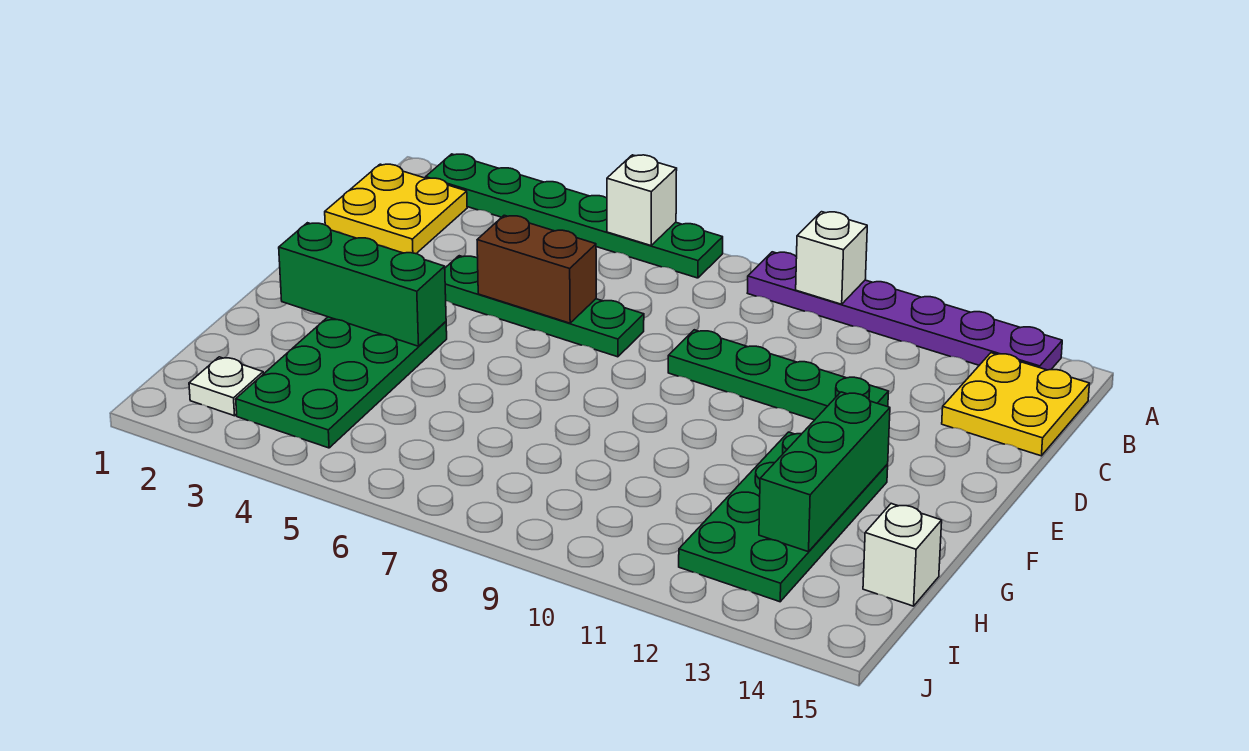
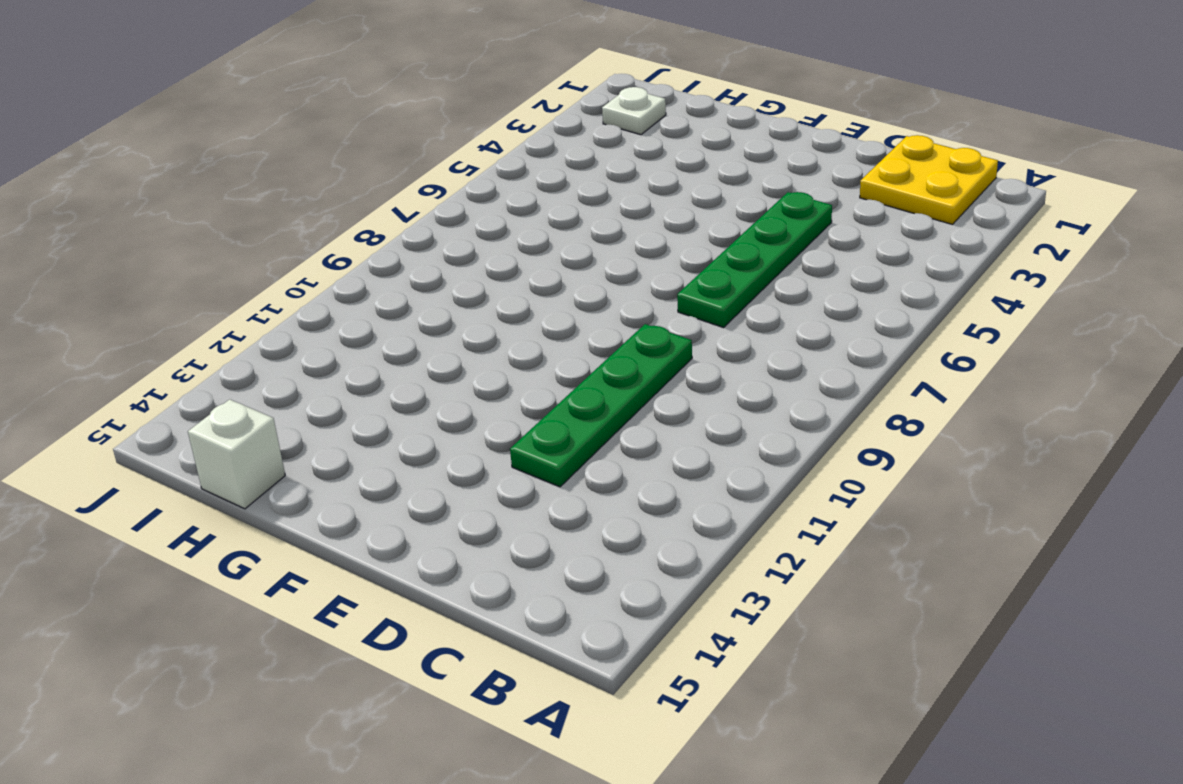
none -> green 1x6 plate [426,154,723,278]
none -> purple 1x6 plate [748,252,1062,370]
none -> yellow 2x2 plate [942,353,1089,456]

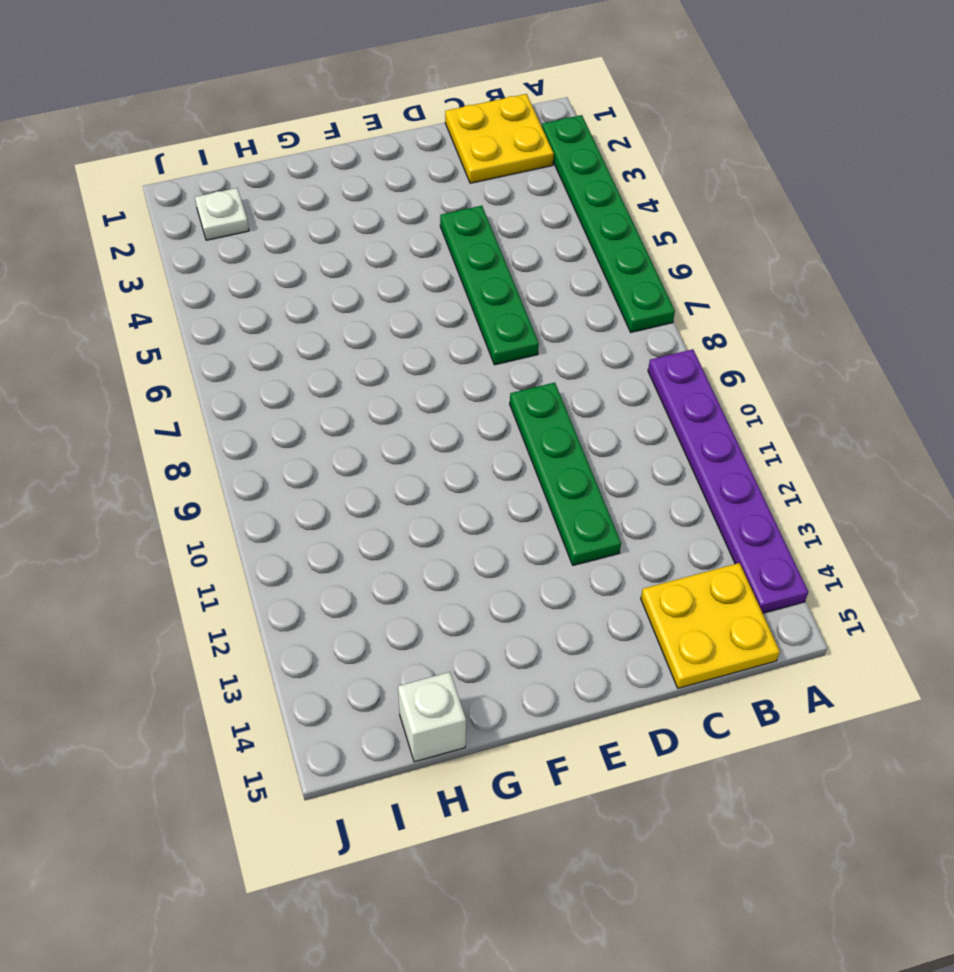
none -> green 2x4 plate [236,317,447,448]
none -> green 2x4 plate [679,432,888,602]
none -> white 1x1 brick [607,155,677,245]

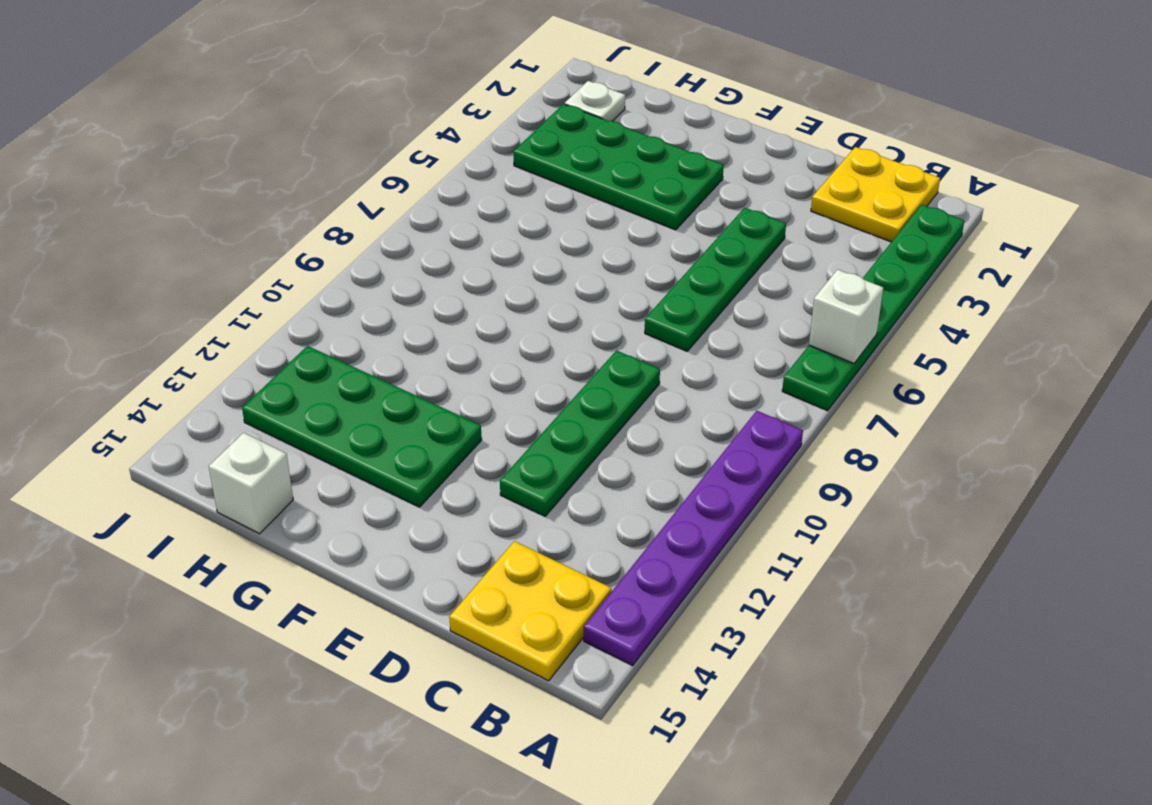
none -> white 1x1 brick [796,212,867,304]
none -> brown 1x2 brick [477,215,596,323]
none -> green 1x3 brick [279,223,446,346]

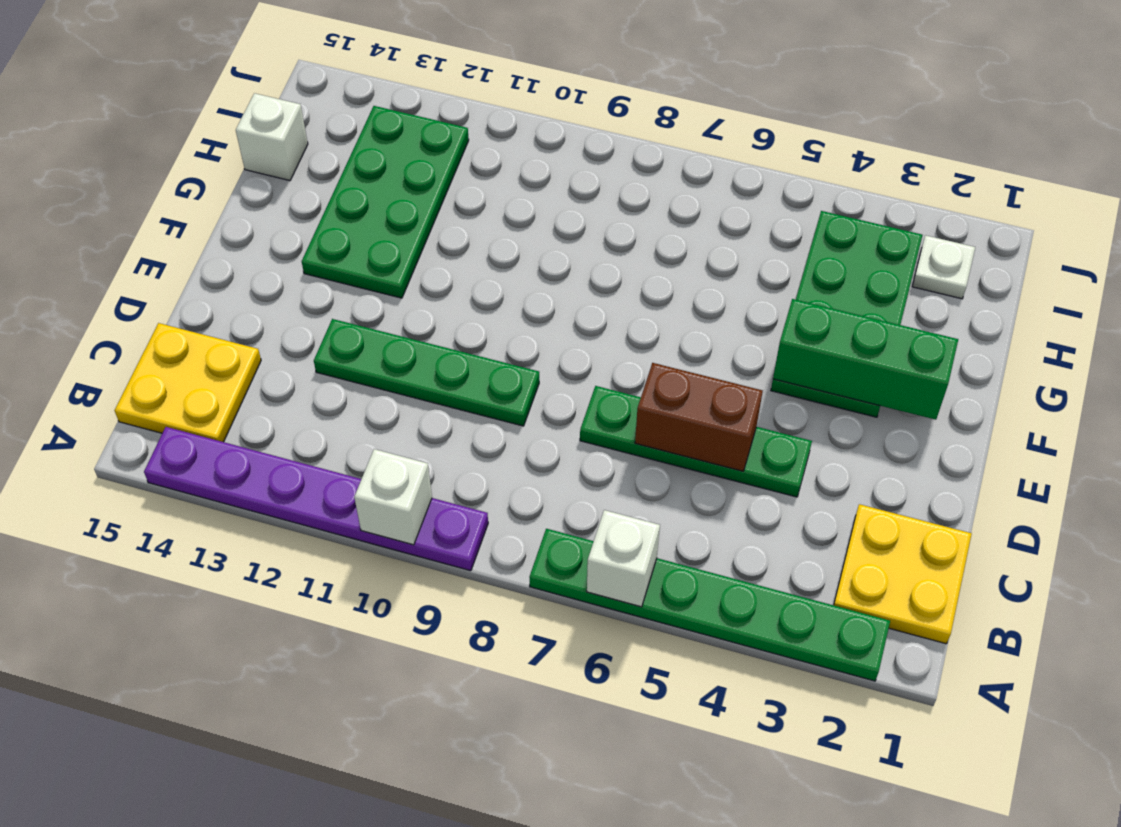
none -> green 1x3 brick [759,392,890,552]

